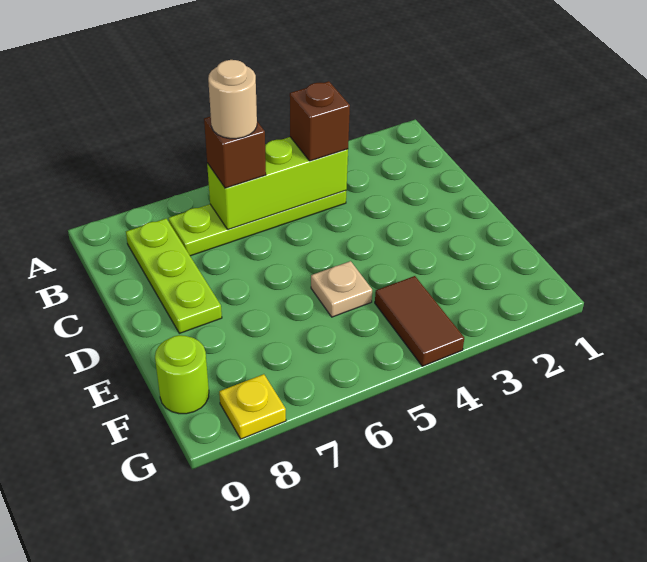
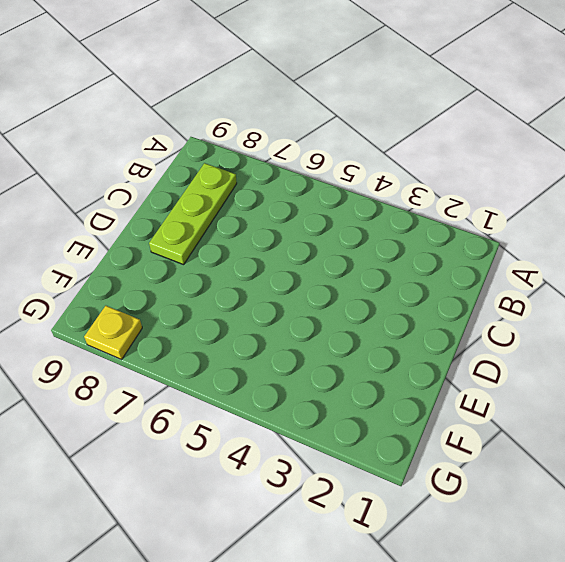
none -> lime 1x4 plate [169,191,346,256]
none -> tan 1x1 plate [311,261,372,317]

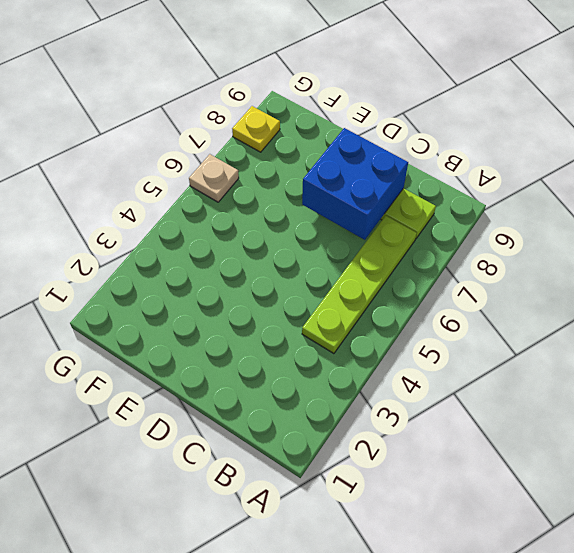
blue 2x2 brick [302,128,408,240] -> none
tan 1x1 plate [189,154,239,202] -> tan 1x1 plate moved to [311,261,372,317]
none -> brown 1x2 tile [375,276,464,366]
none -> lime 1x1 round brick [155,335,209,414]

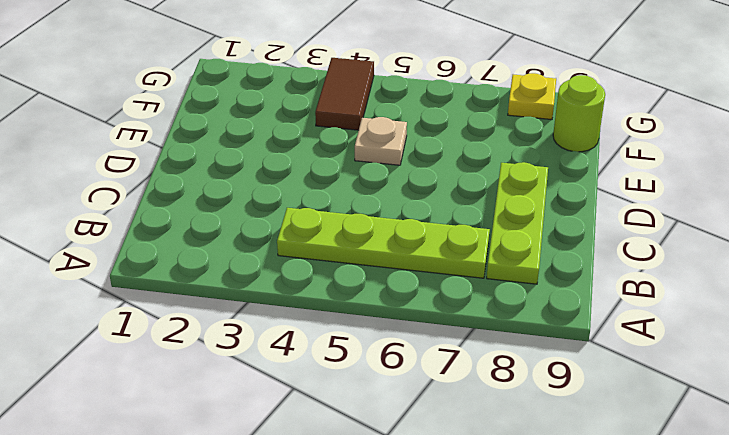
none -> lime 1x3 brick [207,137,348,229]
none -> brown 1x1 brick [290,81,350,161]

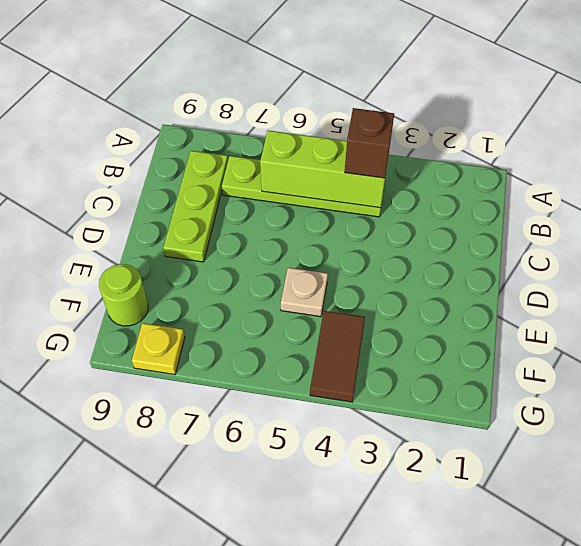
none -> brown 1x1 brick [204,116,266,188]
none -> tan 1x1 round brick [208,60,257,139]

